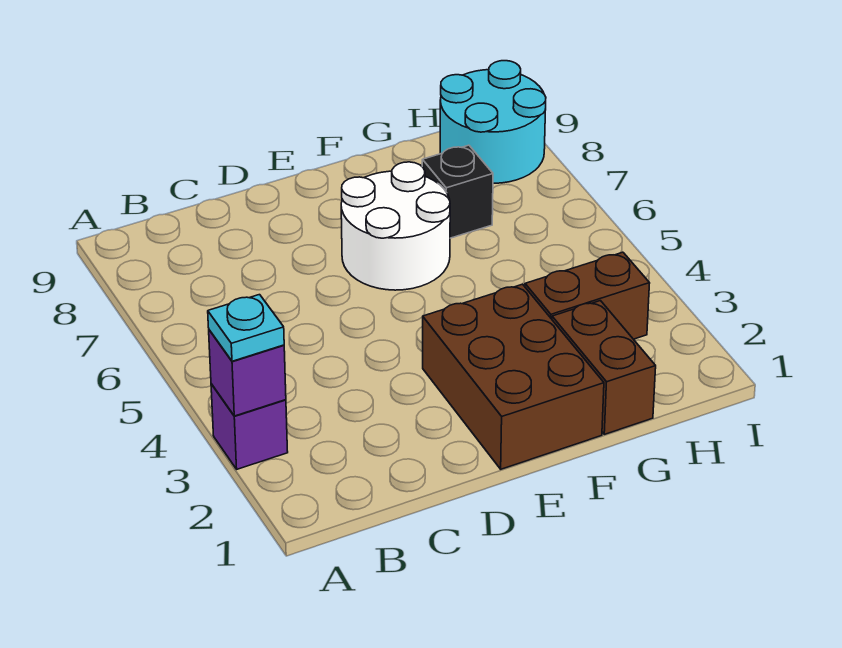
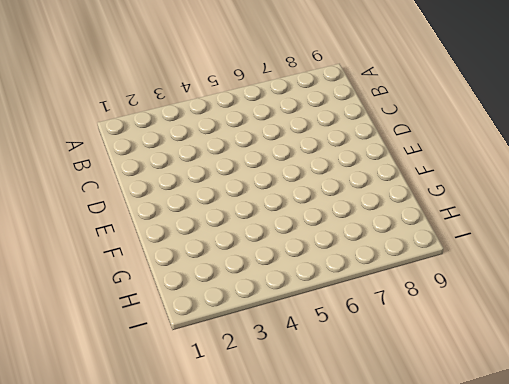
none -> purple 1x1 brick [211,384,288,469]
none -> brown 2x3 brick [423,284,604,469]

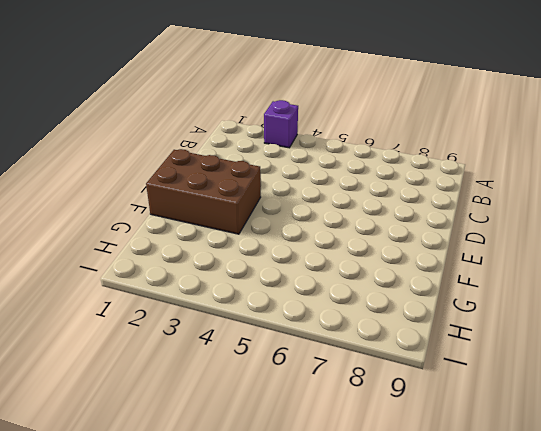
none -> white 2x2 round brick [341,162,450,290]
none -> brown 1x2 brick [552,301,656,434]

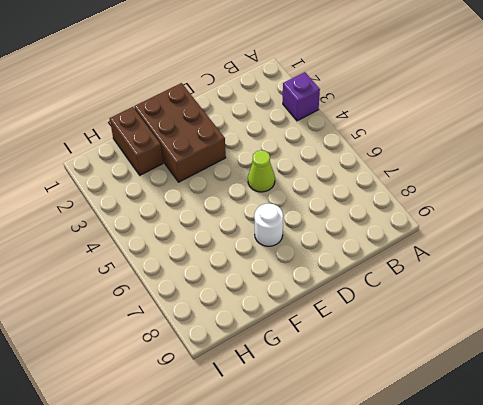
lime 1x1 cone [248,150,275,192] -> none
white 1x1 round brick [254,203,283,246] -> white 2x2 round brick [341,162,450,290]
none -> brown 1x2 brick [525,252,650,339]
none -> black 1x1 brick [422,145,493,238]

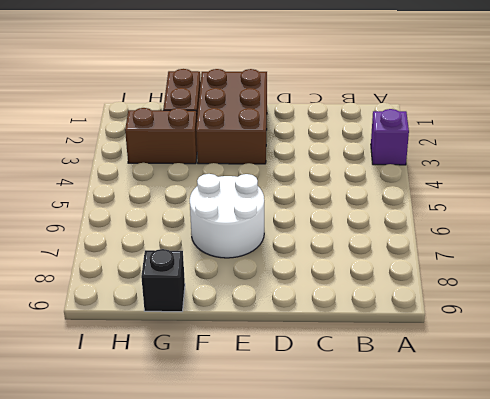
black 1x1 brick [141,249,185,312] -> black 1x1 brick moved to [422,145,493,238]
none -> cyan 2x2 round brick [440,61,546,183]
none -> purple 1x1 brick [209,330,286,416]

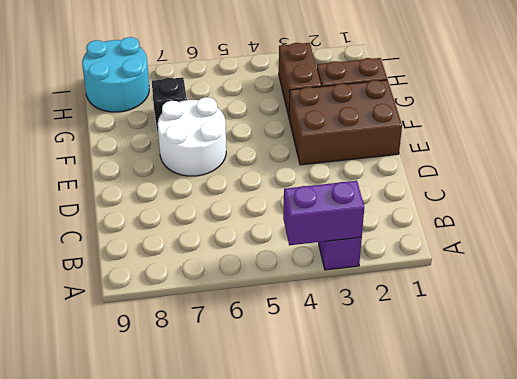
purple 1x2 brick [283,181,364,245] -> purple 1x1 brick [209,330,286,416]
none -> cyan 1x1 plate [208,295,284,361]

